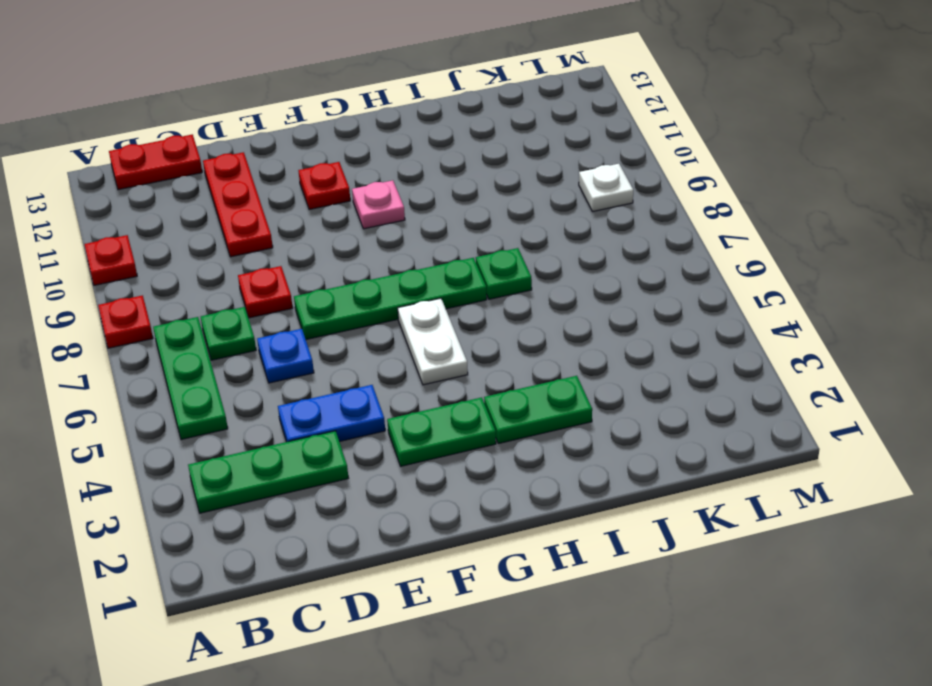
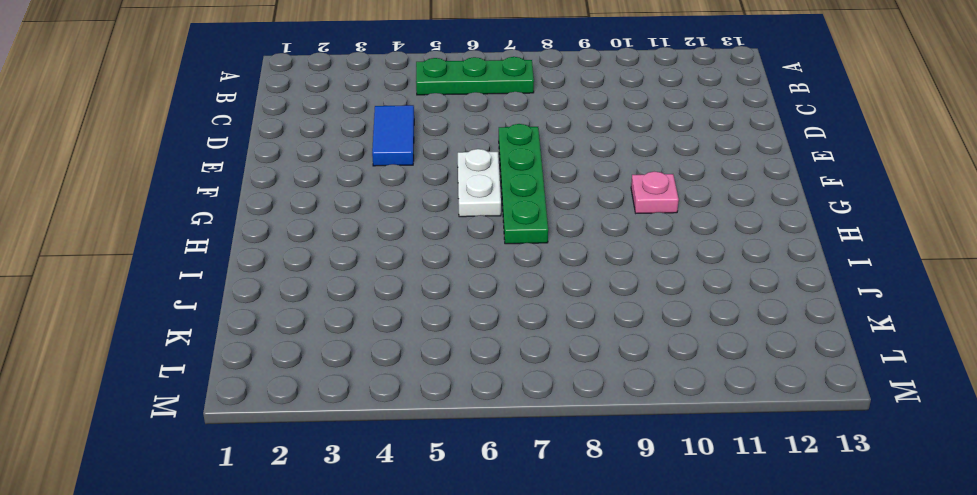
blue 1x2 tile [372,105,414,166] -> blue 1x2 plate [278,385,385,442]
white 1x2 plate [458,149,501,217] -> white 1x2 plate turned to [398,298,468,385]
none -> red 1x1 plate [98,295,153,348]
none -> red 1x1 plate [84,235,137,285]
none -> green 1x3 plate [188,431,348,513]

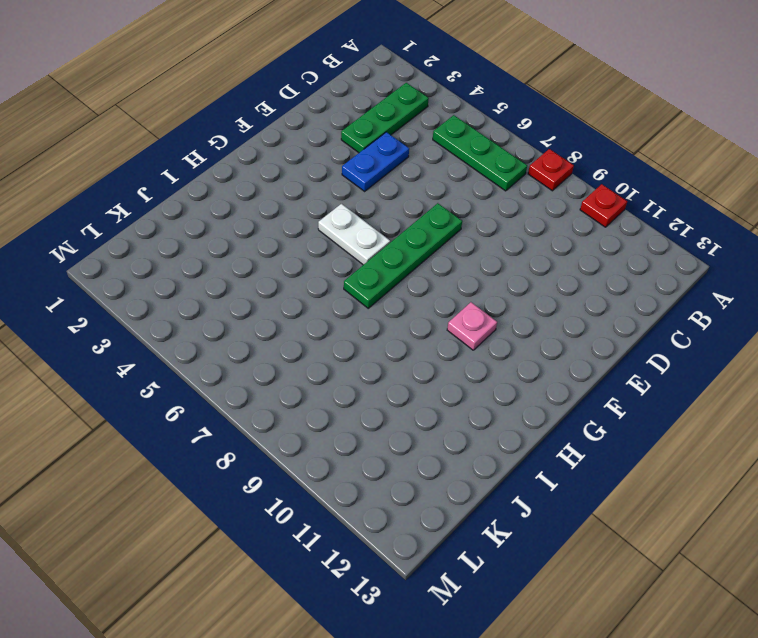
none -> red 1x2 plate [109,134,202,190]
none -> green 1x1 plate [201,307,256,360]
none -> blue 1x1 plate [257,329,314,383]

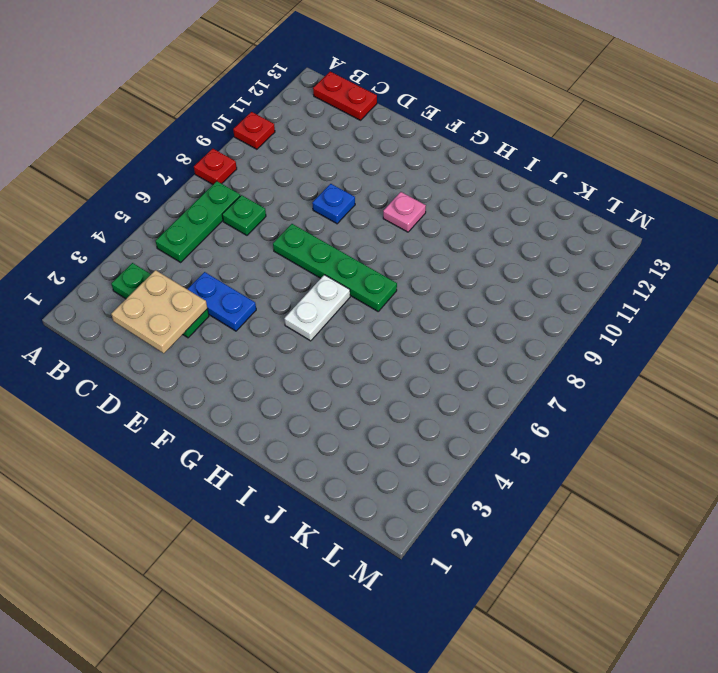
tan 2x2 plate [111,270,208,353] -> none
blue 1x1 plate [312,184,355,224] -> blue 1x1 plate moved to [257,329,314,383]
none -> red 1x1 plate [238,266,293,318]
none -> red 1x3 plate [203,152,273,257]
none -> green 1x2 plate [387,397,496,466]

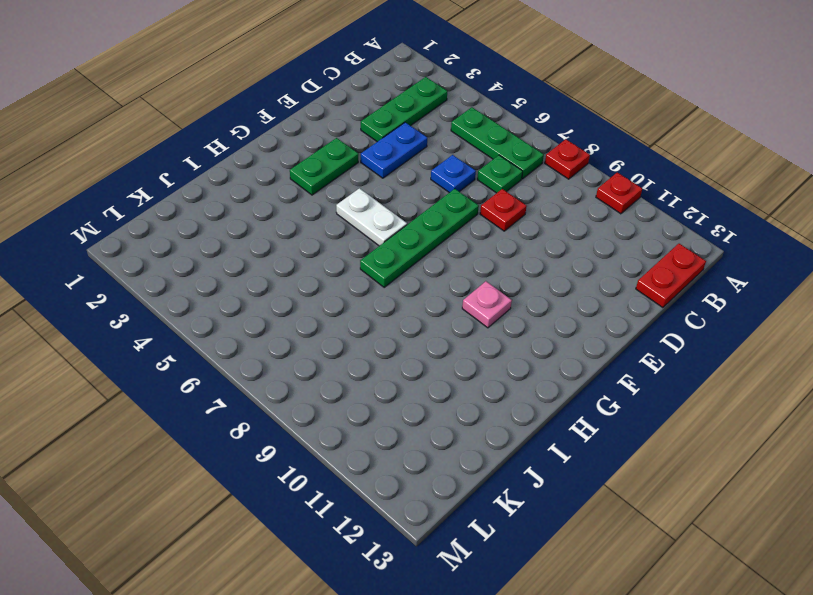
none -> red 1x3 plate [203,152,273,257]
none -> red 1x1 plate [298,162,350,210]
none -> green 1x2 plate [484,376,592,444]

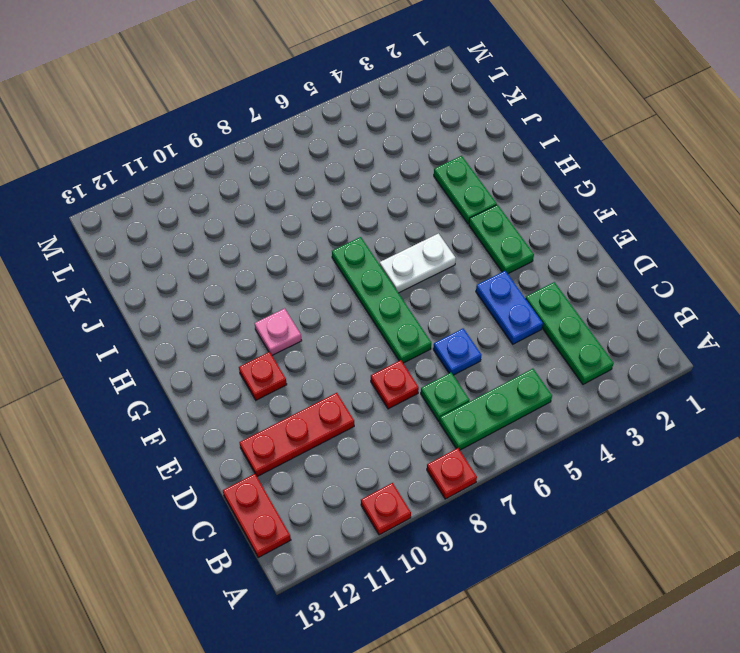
none -> green 1x1 plate [476,248,532,299]
none -> white 1x1 plate [579,164,633,212]

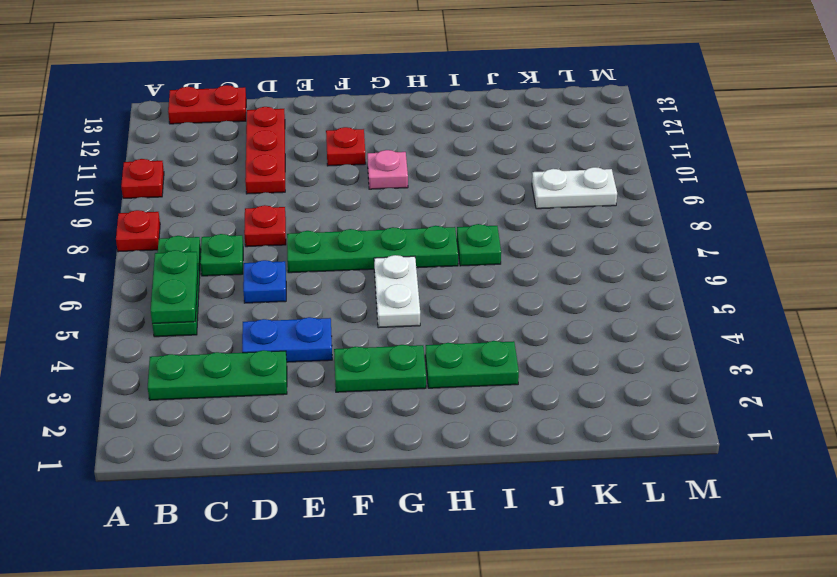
green 1x2 plate [151,250,198,324] -> none
white 1x2 plate [532,167,617,209] -> white 1x1 plate [579,164,633,212]

